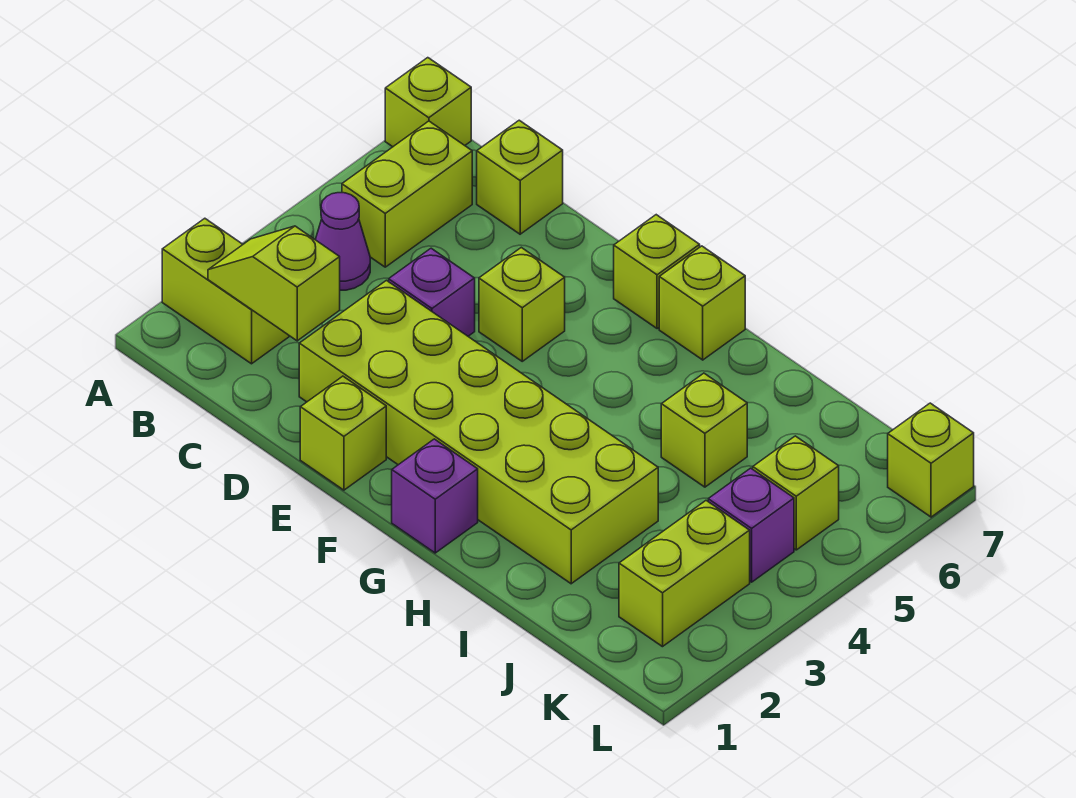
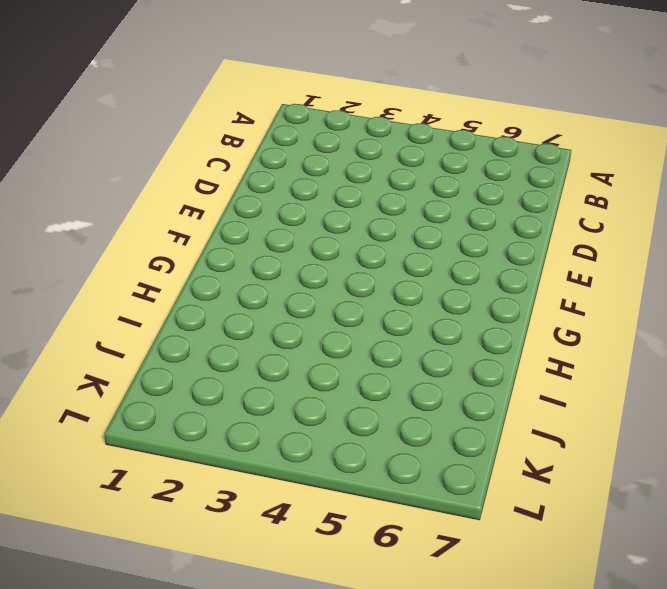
none -> lime 1x2 brick [162,218,290,364]
none -> lime 1x1 brick [385,58,471,147]
none -> purple 1x1 cone [315,193,370,290]

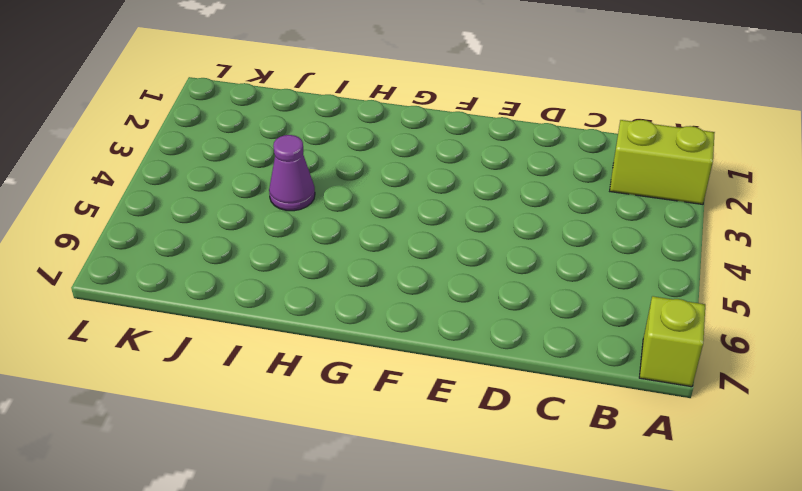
purple 1x1 cone [269,135,315,211] -> purple 1x1 cone moved to [315,193,370,290]
none -> lime 1x2 brick [342,121,472,267]
none -> lime 1x1 brick [477,120,563,234]
none -> lime 2x6 brick [299,280,658,584]

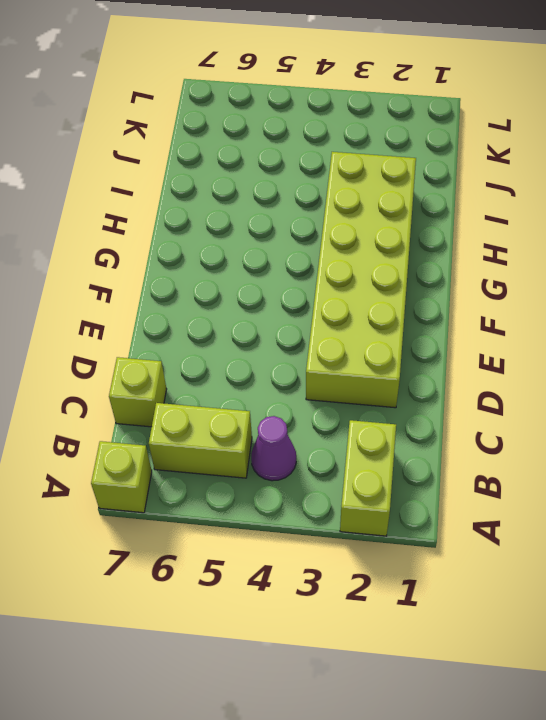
none -> purple 1x1 brick [389,248,475,336]
none -> lime 1x1 brick [300,376,386,490]
none -> lime 1x1 brick [479,248,565,361]

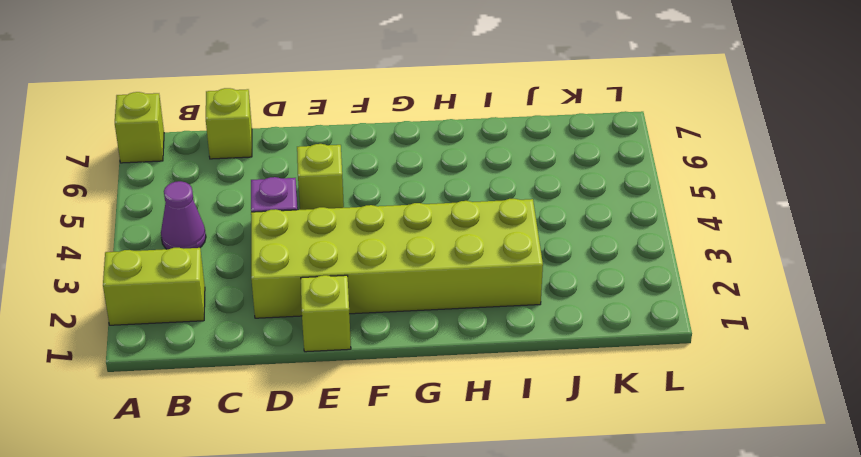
none -> lime 1x2 brick [342,121,472,267]
none -> lime 1x1 brick [614,215,700,329]
none -> purple 1x1 brick [392,439,478,553]

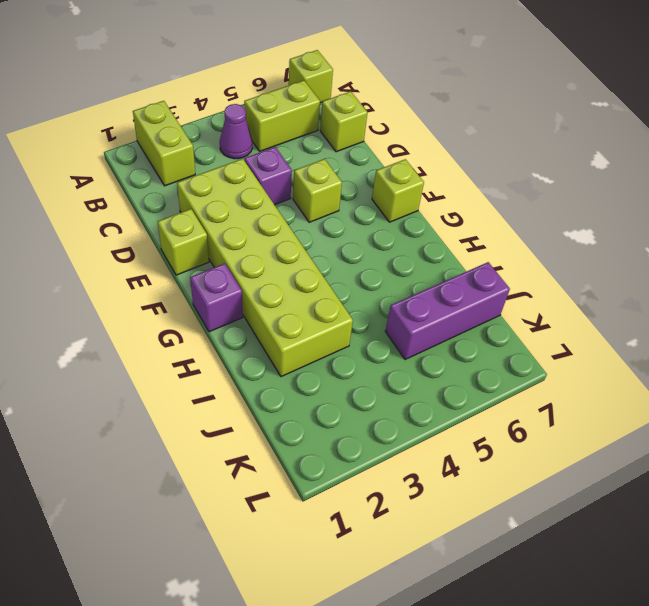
purple 1x3 brick [385,262,510,360] -> none
none -> lime 1x1 brick [659,246,745,360]
none -> lime 1x1 brick [661,373,747,487]
none -> lime 1x2 brick [619,501,750,647]

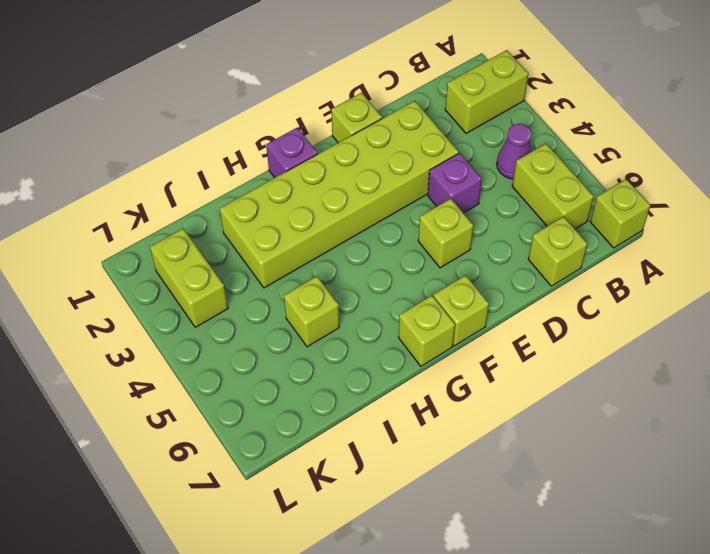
none -> purple 1x1 brick [708,468,794,582]
none -> lime 1x1 brick [753,436,839,550]
none -> lime 1x1 brick [888,403,974,517]

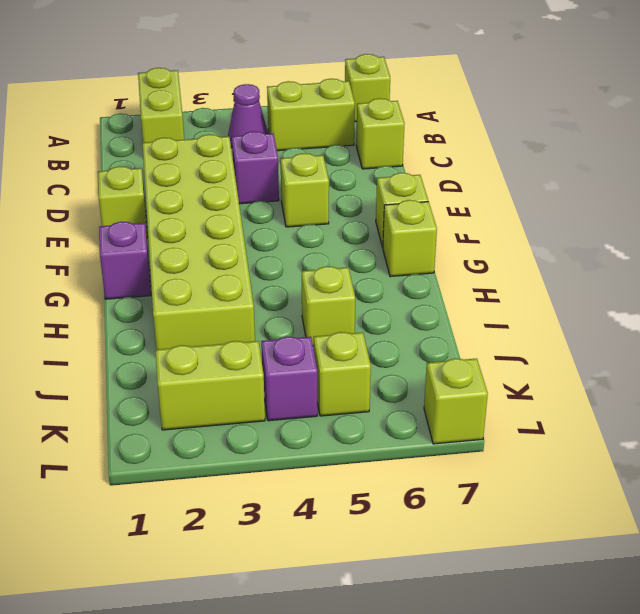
none -> lime 1x2 slope [208,226,340,341]

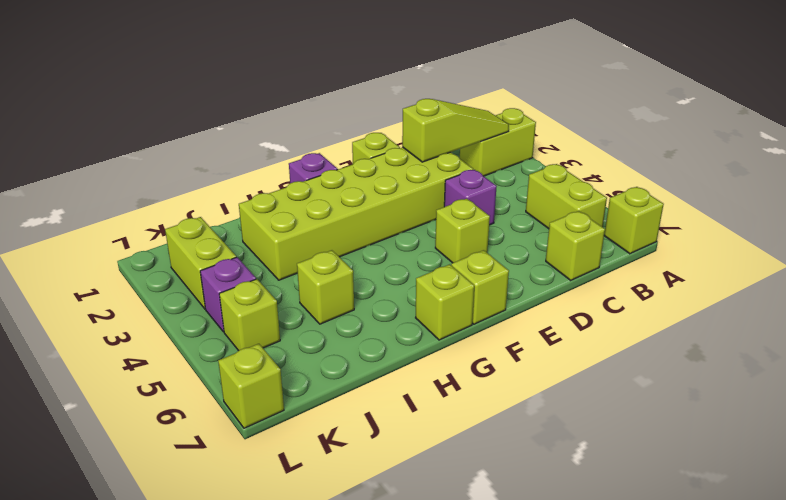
lime 1x3 slope [402,99,509,162] -> lime 1x2 slope [208,226,340,341]
none -> purple 1x1 cone [315,193,370,290]

